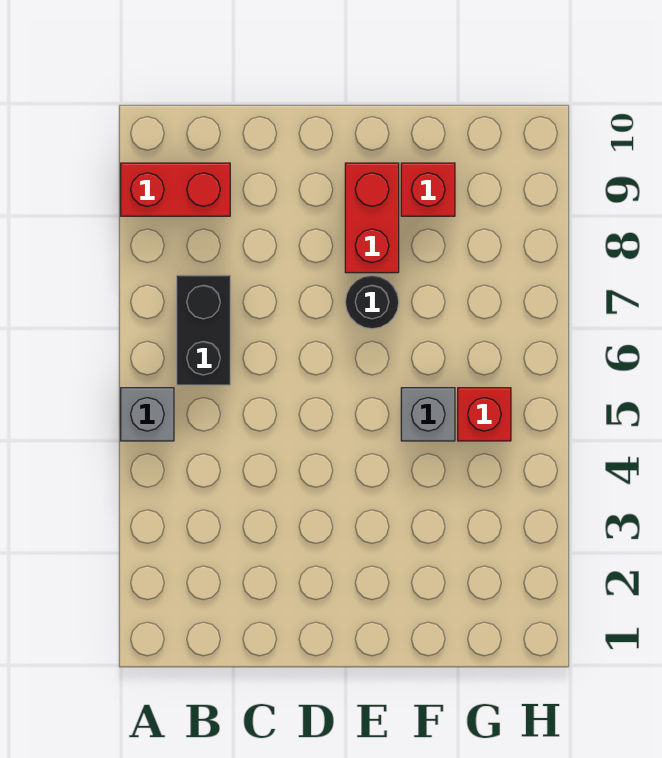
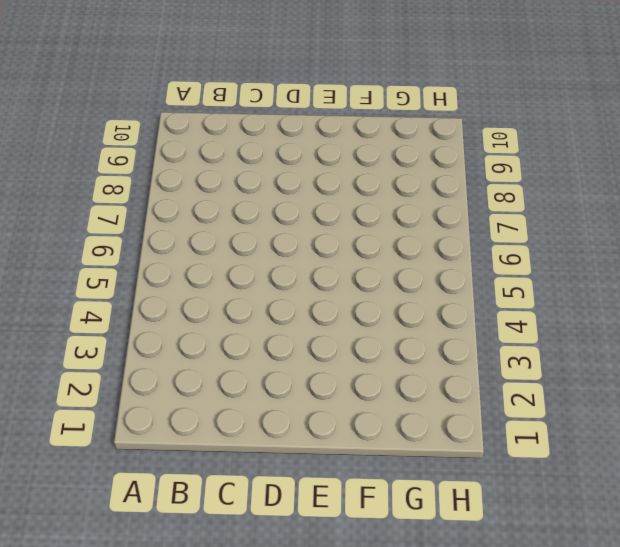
none -> grey 1x1 brick [121,388,174,441]
none -> red 1x2 brick [121,163,230,216]

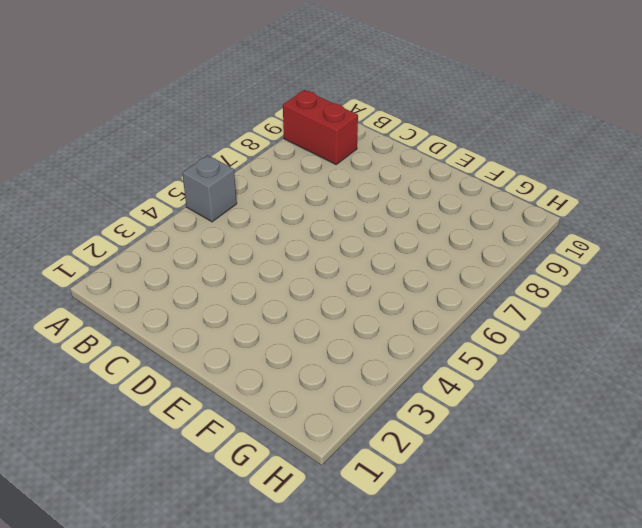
none -> black 1x2 brick [177,275,230,385]
none -> black 1x1 round brick [345,275,399,329]

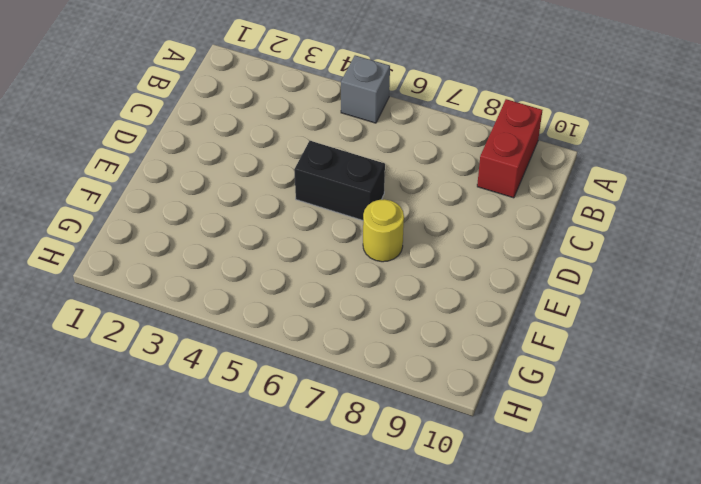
black 1x2 brick [294,141,385,220] -> black 1x2 brick moved to [177,275,230,385]
yellow 1x1 round brick [363,199,404,262] -> black 1x1 round brick [345,275,399,329]
none -> red 1x2 brick [345,163,399,273]
none -> grey 1x1 brick [401,388,455,441]

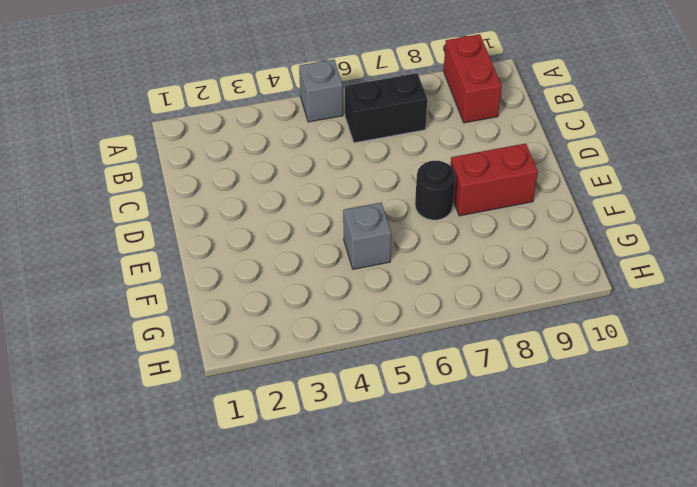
none -> red 1x1 brick [401,163,455,216]
none -> red 1x1 brick [458,388,511,441]

